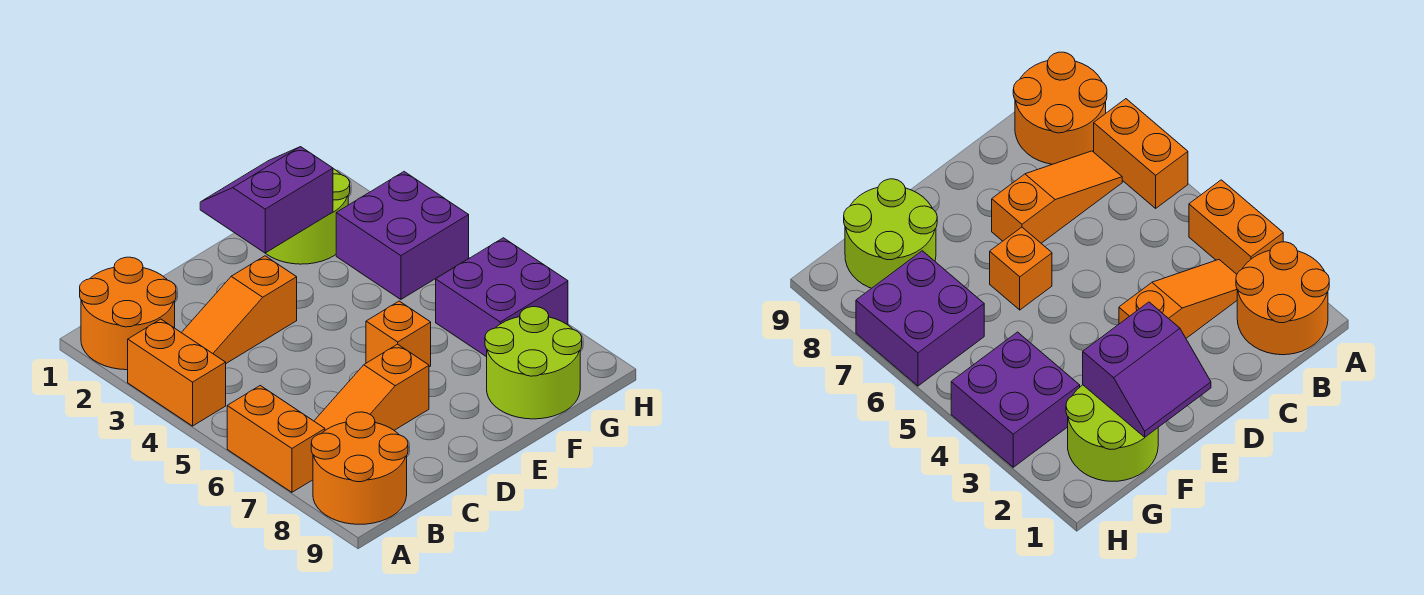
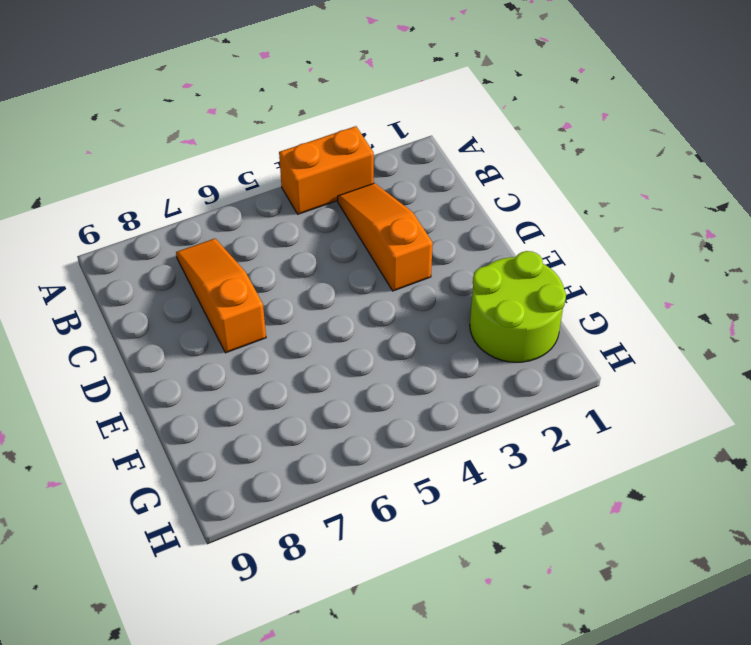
none -> orange 2x2 round brick [80,257,176,370]
none -> orange 1x2 brick [227,386,325,492]
none -> orange 2x2 round brick [311,412,408,524]

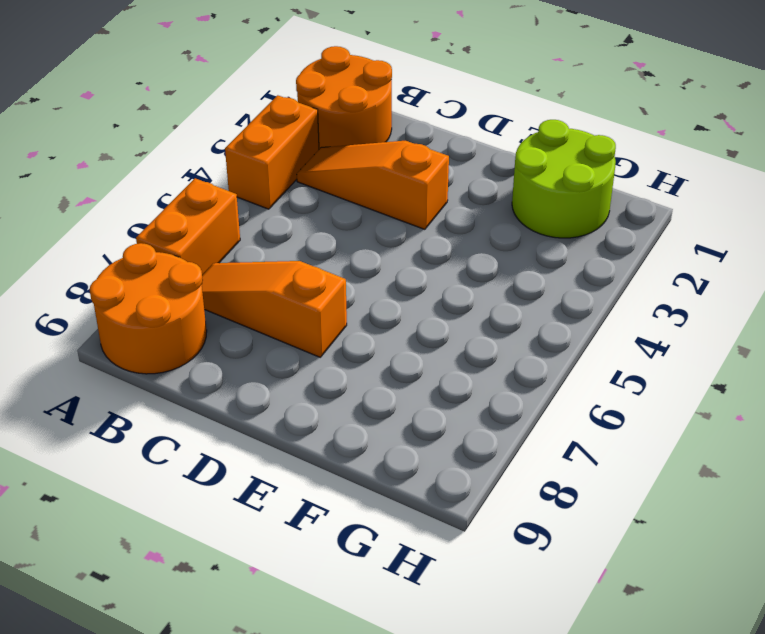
none -> orange 1x1 brick [366,301,431,367]
none -> lime 2x2 round brick [485,307,582,419]
none -> purple 2x2 brick [336,172,469,299]

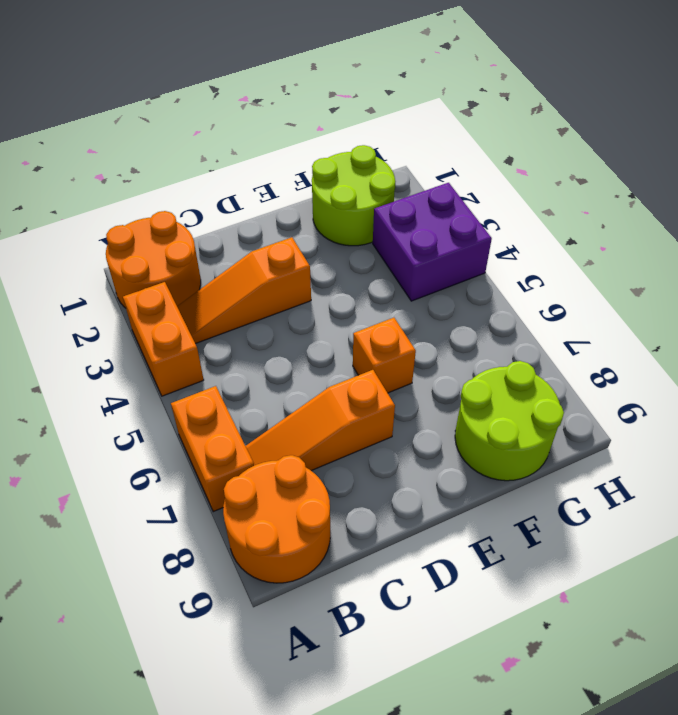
none -> purple 2x2 brick [436,238,568,357]
none -> purple 2x2 slope [200,147,333,253]

